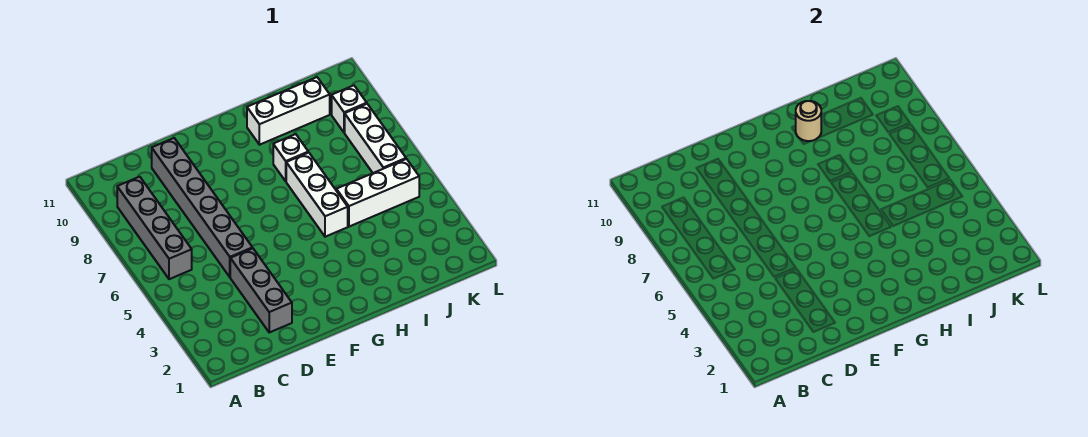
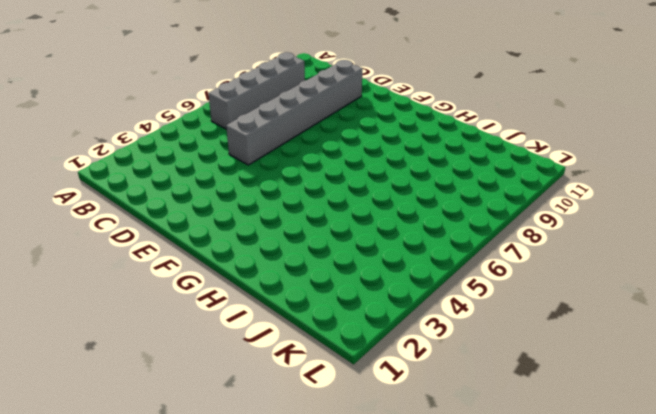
none -> grey 1x3 brick [230,248,292,332]
none -> white 1x3 brick [286,153,348,237]

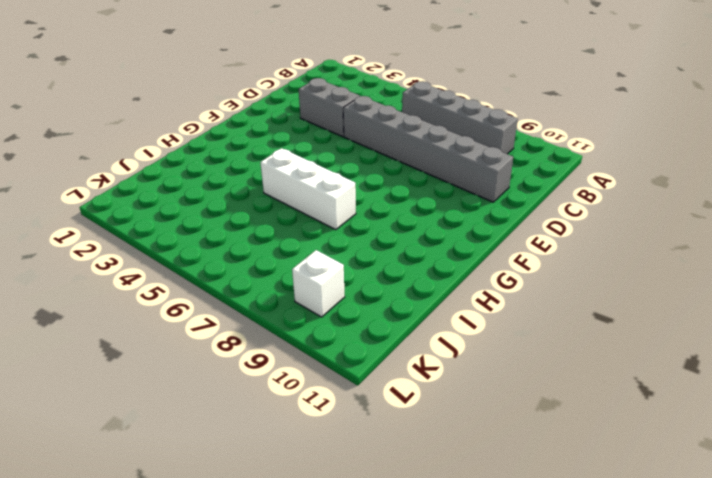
grey 1x2 brick [299,78,359,137] -> grey 1x3 brick [230,248,292,332]
none -> white 1x1 brick [273,134,308,181]
none -> white 1x3 brick [247,77,330,145]

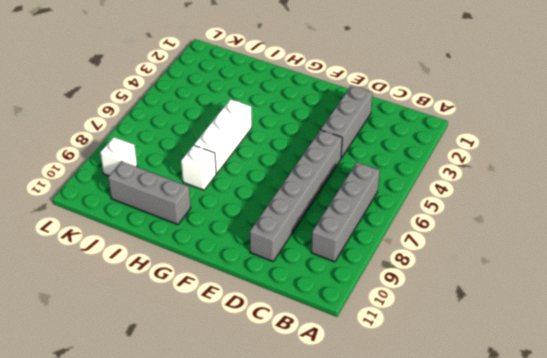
grey 1x3 brick [108,161,191,225] -> white 1x3 brick [247,77,330,145]
none -> white 1x3 brick [336,159,419,227]
none -> white 1x3 brick [345,104,406,173]

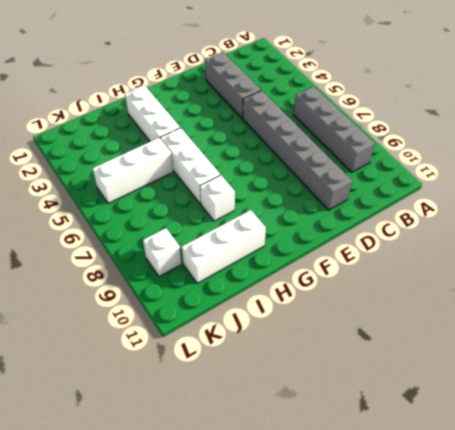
white 1x3 brick [125,86,180,141] -> white 1x3 brick moved to [345,104,406,173]
none -> tan 1x1 round brick [796,101,821,141]

